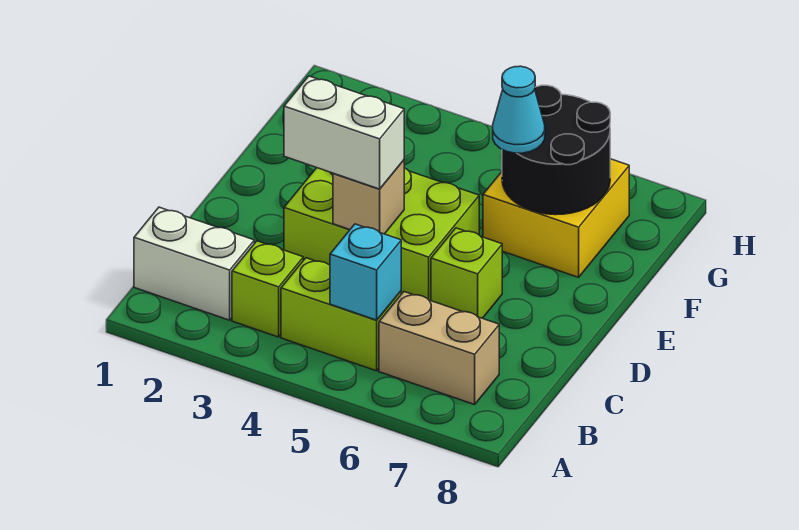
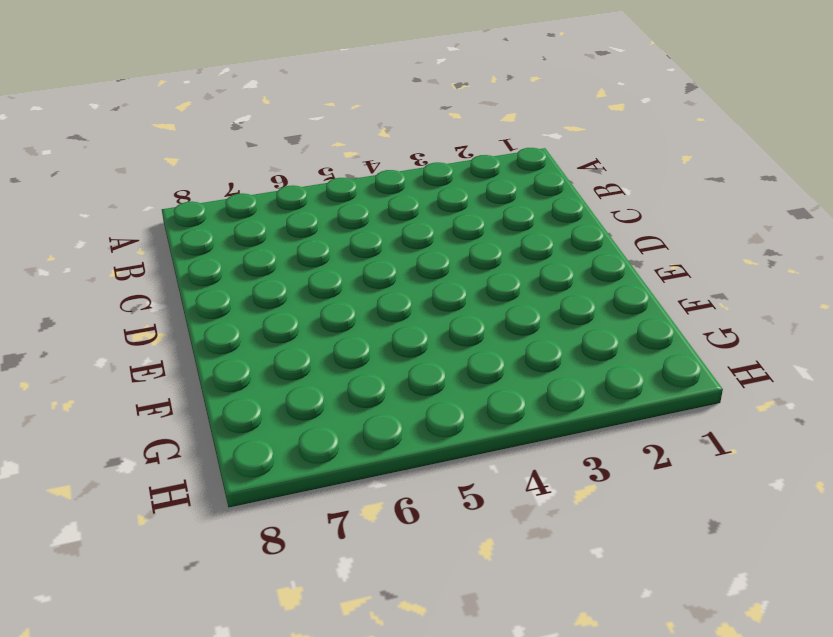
none -> white 1x2 brick [134,207,254,320]
none -> lime 1x1 brick [232,241,303,337]
none -> lime 1x2 brick [281,258,401,371]

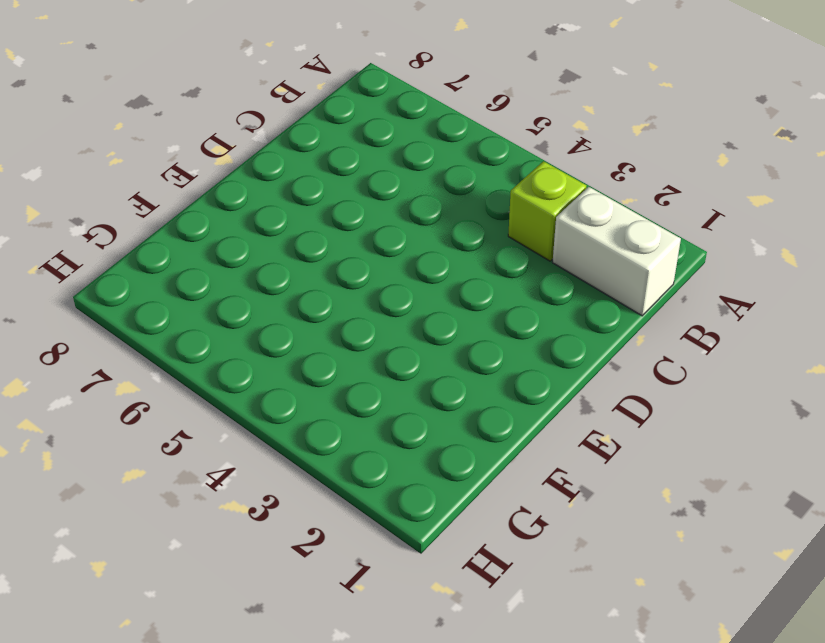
none -> lime 1x2 brick [281,258,401,371]
none -> tan 1x2 brick [379,292,499,405]
none -> lime 2x3 brick [284,168,479,301]

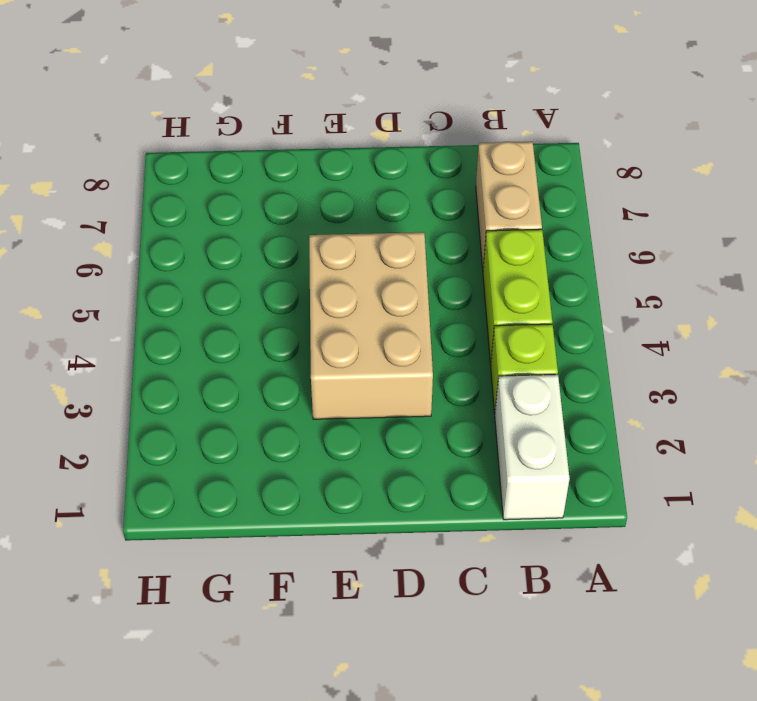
tan 2x3 brick [309,232,433,419] -> lime 2x3 brick [284,168,479,301]
none -> lime 1x1 brick [431,228,502,318]
none -> yellow 2x2 brick [483,159,629,277]
none -> cyan 1x1 brick [330,224,401,320]

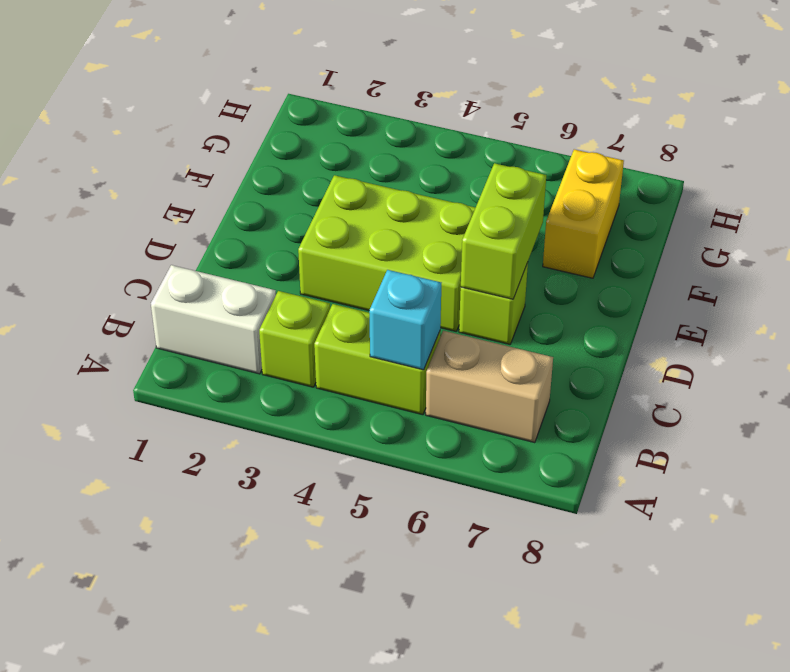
lime 1x2 brick [461,163,546,299] -> none
yellow 1x2 brick [543,149,624,278] -> yellow 2x2 brick [483,159,629,277]
none -> tan 1x1 brick [333,160,404,234]
none -> black 2x2 round brick [502,85,610,215]
none -> white 1x2 brick [284,76,404,189]

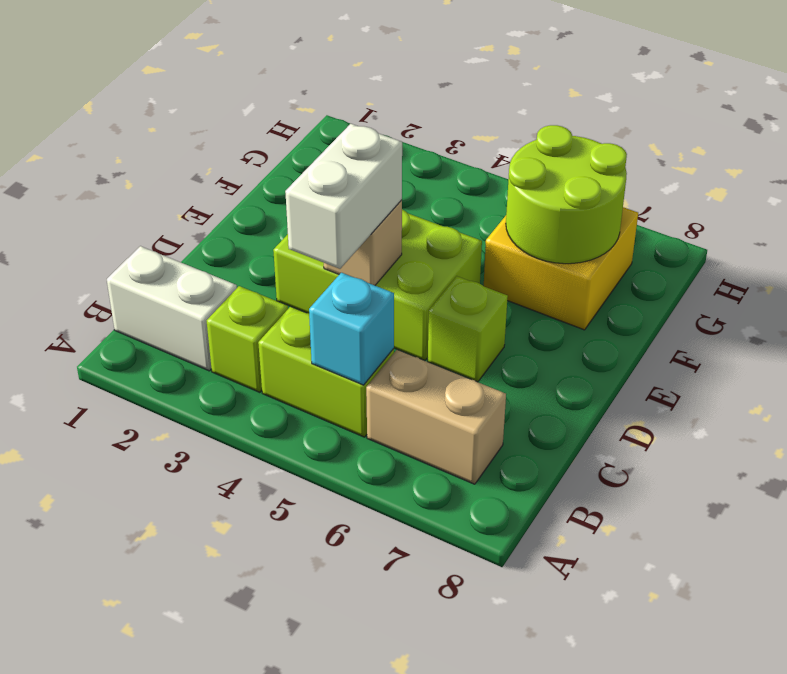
white 1x2 brick [285,124,402,269] -> white 1x2 brick turned to [284,76,404,189]
lime 2x2 round brick [506,125,627,264] -> black 2x2 round brick [502,85,610,215]
none -> cyan 1x1 cone [493,66,545,153]

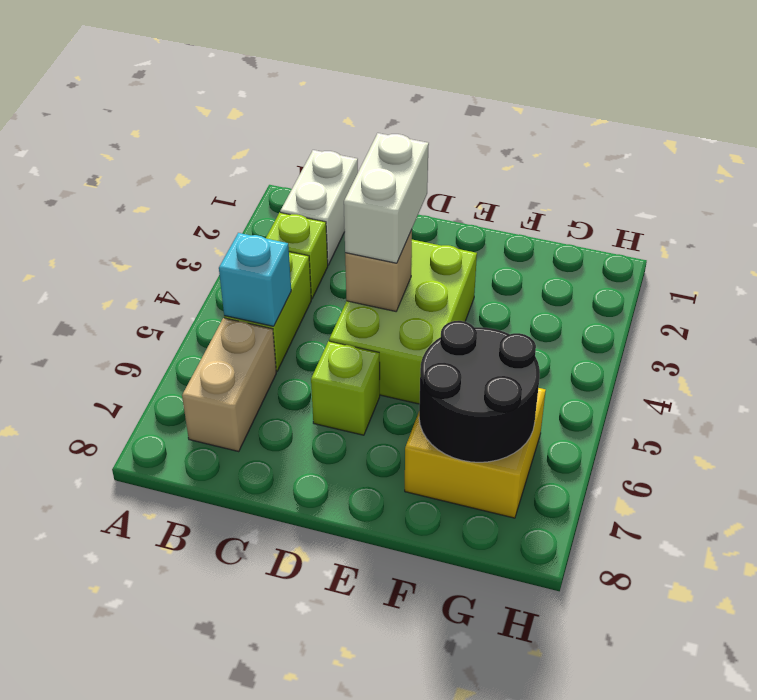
none -> cyan 1x1 cone [493,66,545,153]

